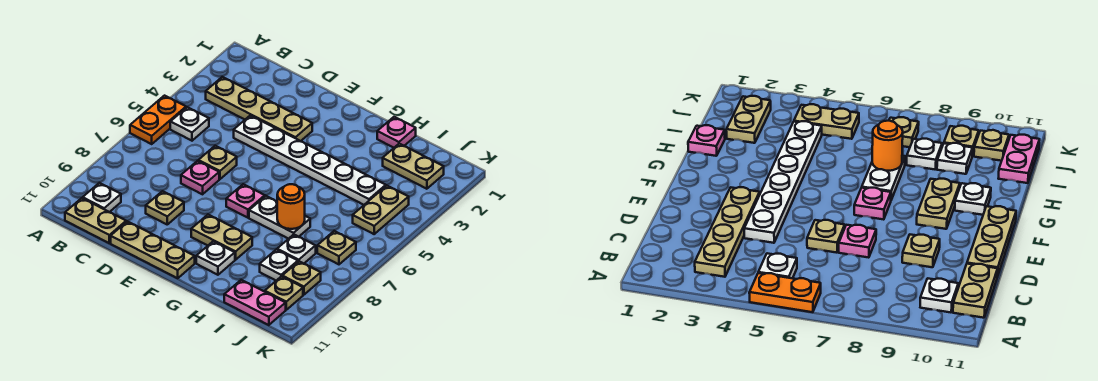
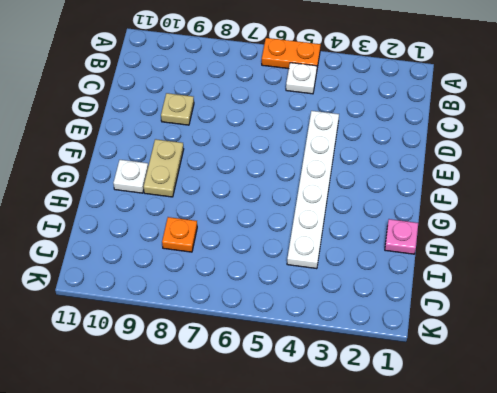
orange 1x1 plate [162,217,197,252] -> white 1x1 plate [277,235,316,263]
none -> tan 1x4 plate [206,77,312,141]
none -> white 1x1 plate [83,183,121,212]
none -> tan 1x2 plate [65,198,126,243]

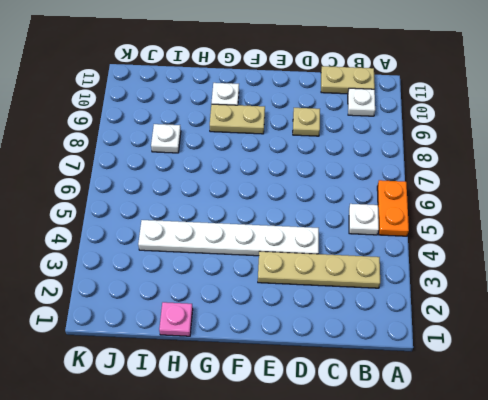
none -> tan 1x1 plate [198,146,237,179]
none -> pink 1x1 plate [181,161,219,194]
none -> tan 1x3 plate [111,221,195,278]

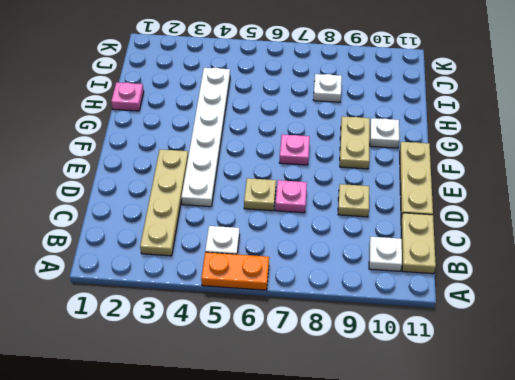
none -> white 1x2 plate [249,196,310,239]
none -> tan 1x2 plate [383,144,444,189]
none -> white 1x1 plate [260,250,298,281]

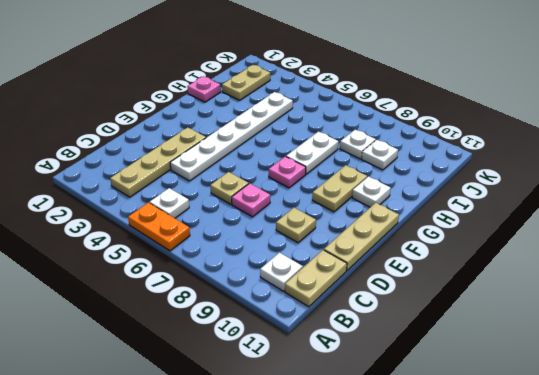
none -> pink 1x2 plate [224,280,286,325]
none -> tan 1x2 plate [353,186,409,234]
none -> tan 1x1 plate [317,231,356,264]

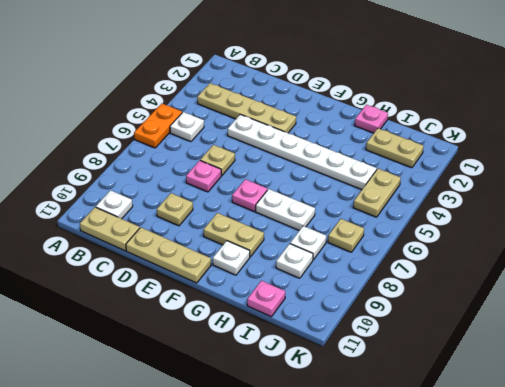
pink 1x1 plate [247,281,285,317] -> pink 1x2 plate [224,280,286,325]
none -> tan 1x1 plate [282,261,321,295]
none -> tan 1x1 plate [265,276,303,310]
none -> orange 1x1 round brick [277,184,305,229]

